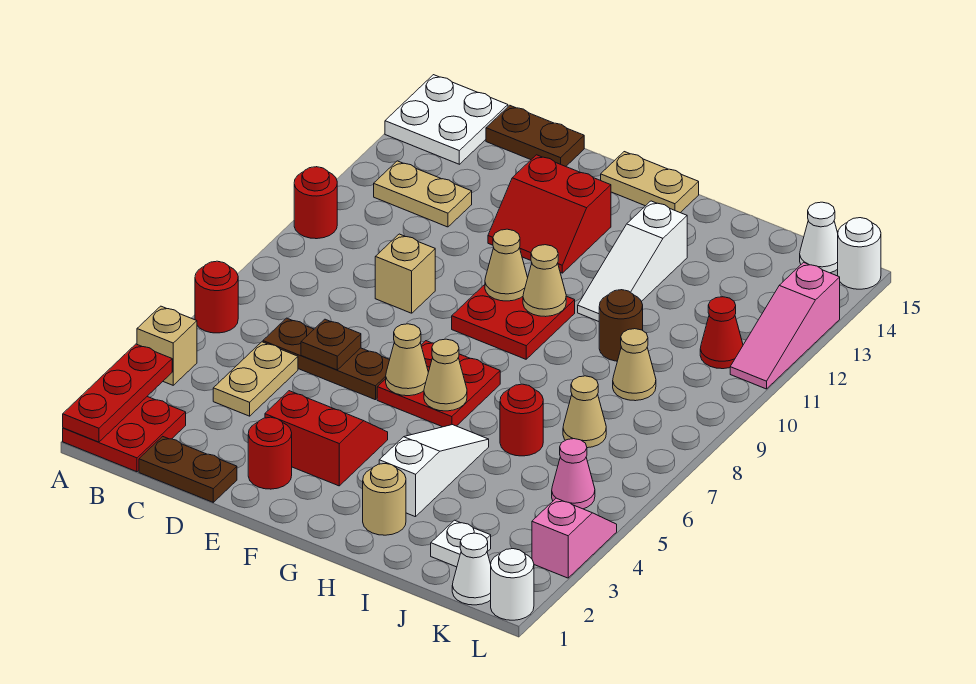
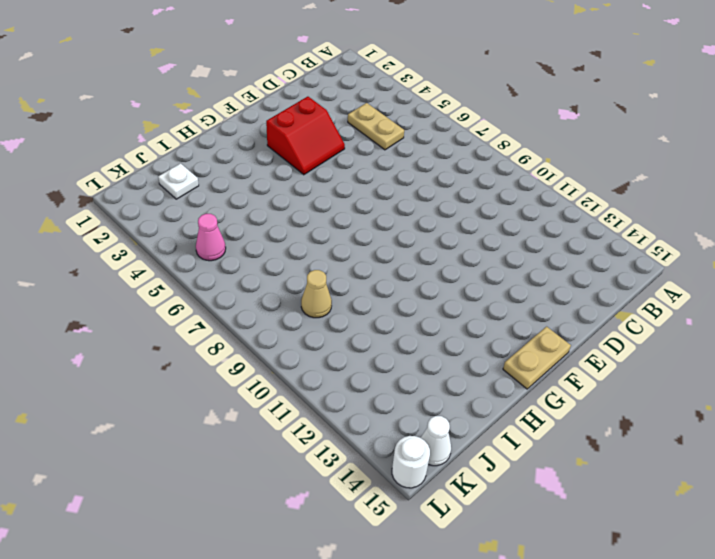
none -> red 2x2 plate [63,397,186,472]
none -> tan 1x1 brick [137,306,197,385]
none -> red 1x1 round brick [195,261,238,333]
none -> red 1x1 round brick [294,167,337,239]

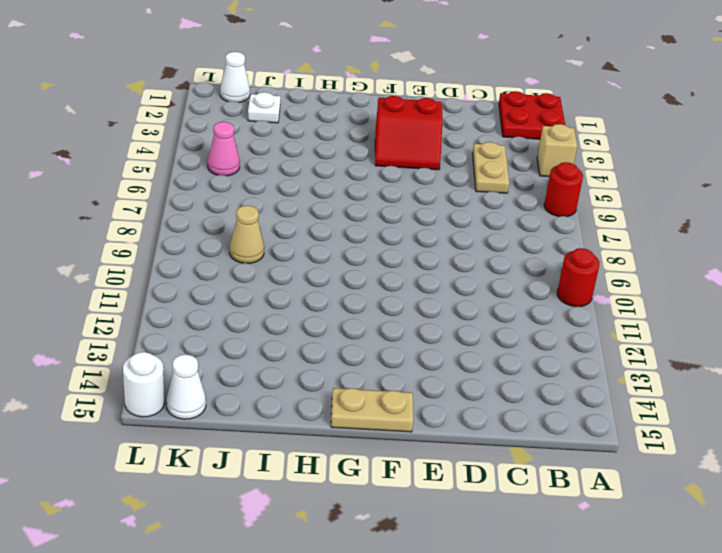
none -> white 2x2 plate [385,75,508,164]
none -> tan 1x2 plate [374,161,472,227]
none -> brown 1x2 plate [139,436,237,502]
none -> brown 1x3 plate [263,318,389,400]

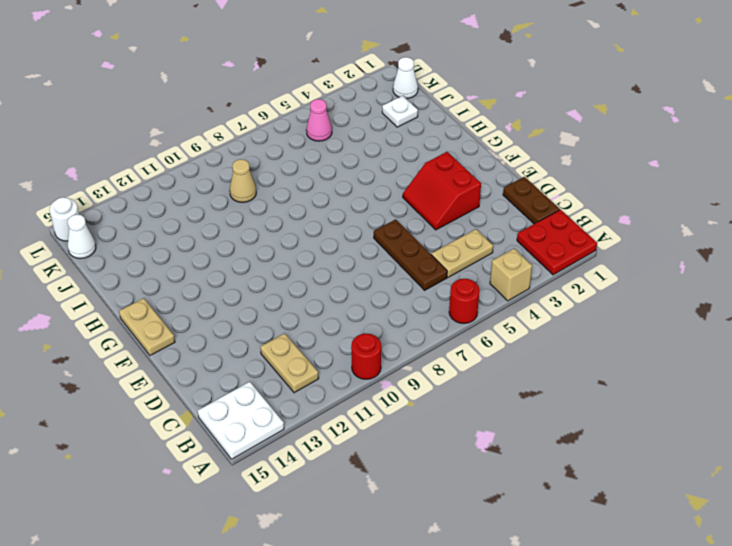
none -> brown 1x2 plate [486,105,584,166]
none -> tan 1x1 brick [375,234,435,313]
none -> red 1x1 round brick [248,417,292,489]
none -> red 2x2 slope [488,155,611,273]

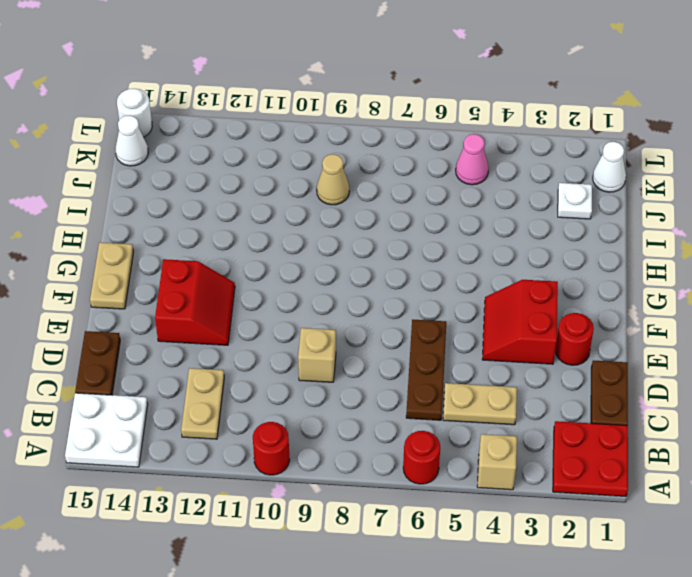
none -> red 2x2 plate [377,341,500,427]
none -> red 2x2 plate [452,285,575,359]
none -> tan 1x1 round brick [363,464,406,535]
none -> white 1x3 slope [379,425,489,517]

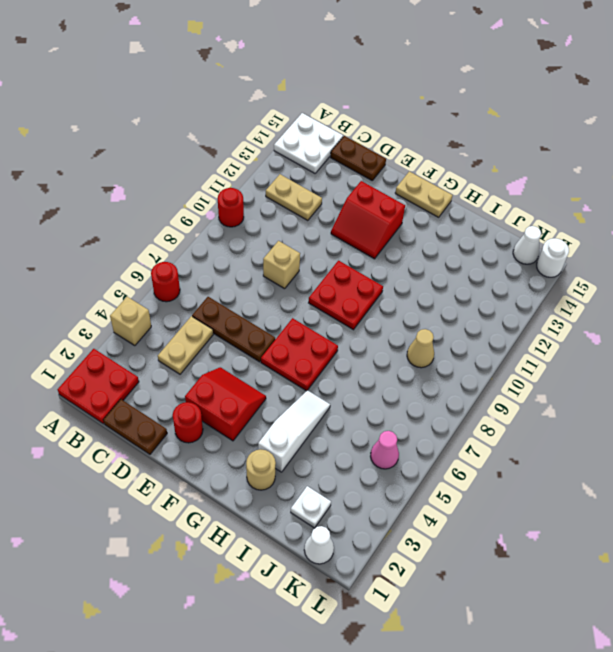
none -> white 1x3 slope [578,201,687,321]
none -> red 1x1 round brick [500,384,543,456]
none -> brown 1x1 round brick [599,290,643,361]
none -> tan 1x1 cone [563,376,606,448]

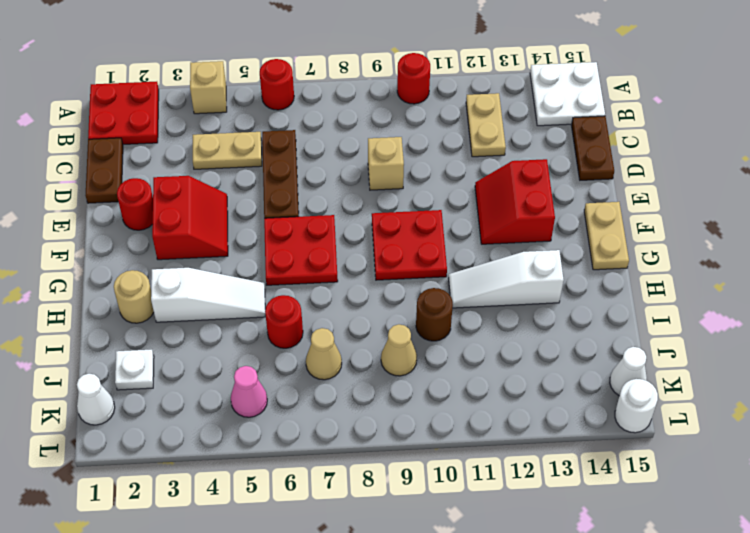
none -> red 1x1 cone [700,297,743,369]
none -> white 1x1 round brick [491,549,534,620]
none -> pink 1x2 slope [532,498,617,578]
none -> pink 1x3 slope [730,262,840,389]

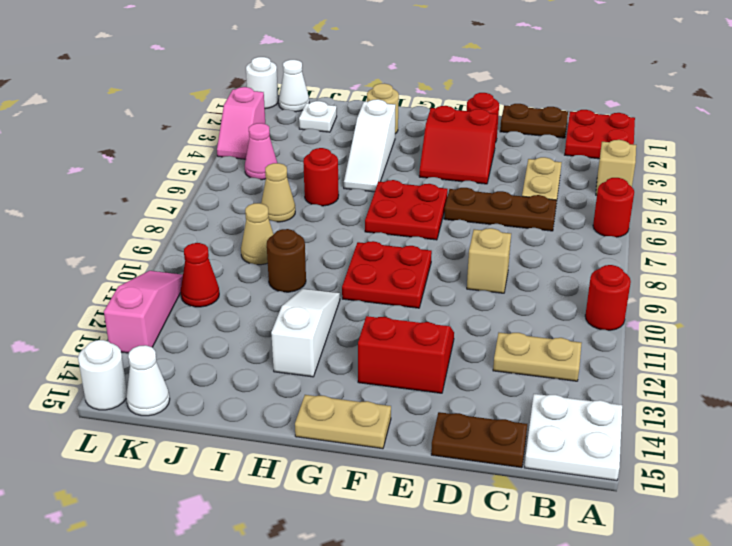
none -> red 1x3 plate [63,344,172,442]
none -> brown 1x1 plate [301,319,361,370]
none -> tan 1x1 cone [386,324,428,396]
none -> tan 1x1 cone [485,229,528,301]

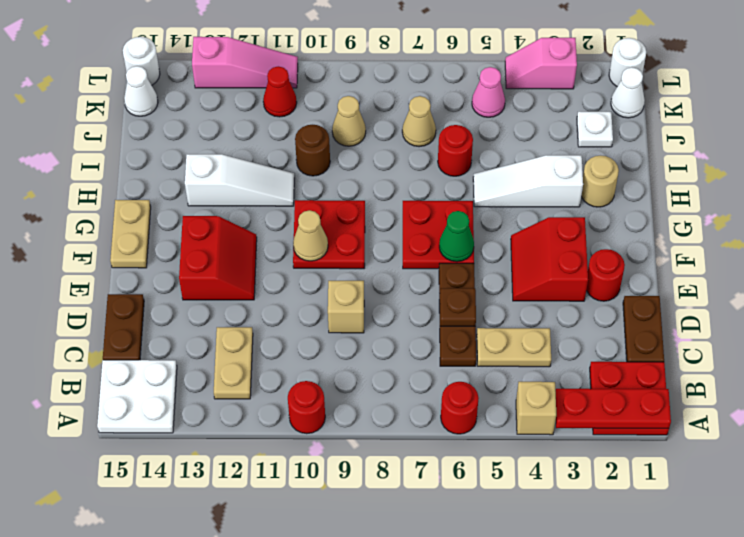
green 1x1 cone [439,211,474,262] -> tan 1x1 cone [386,324,428,396]
none -> tan 1x1 cone [424,339,467,411]
none -> tan 1x1 cone [523,245,566,317]

